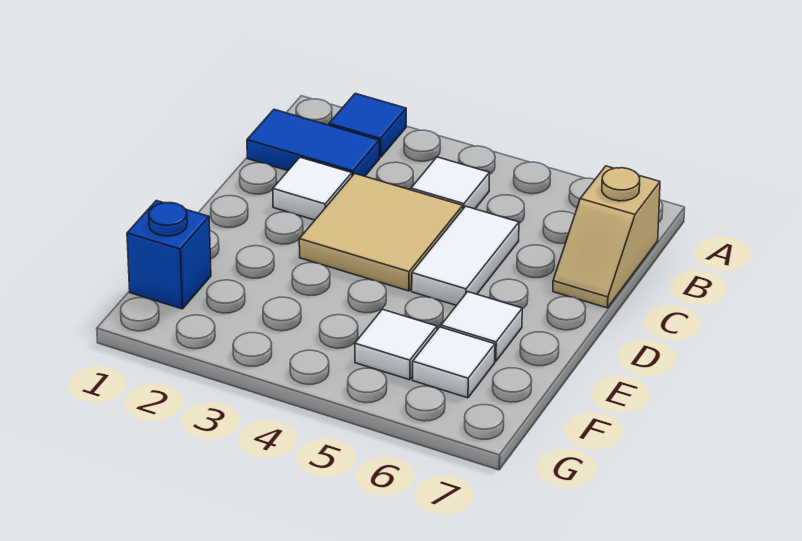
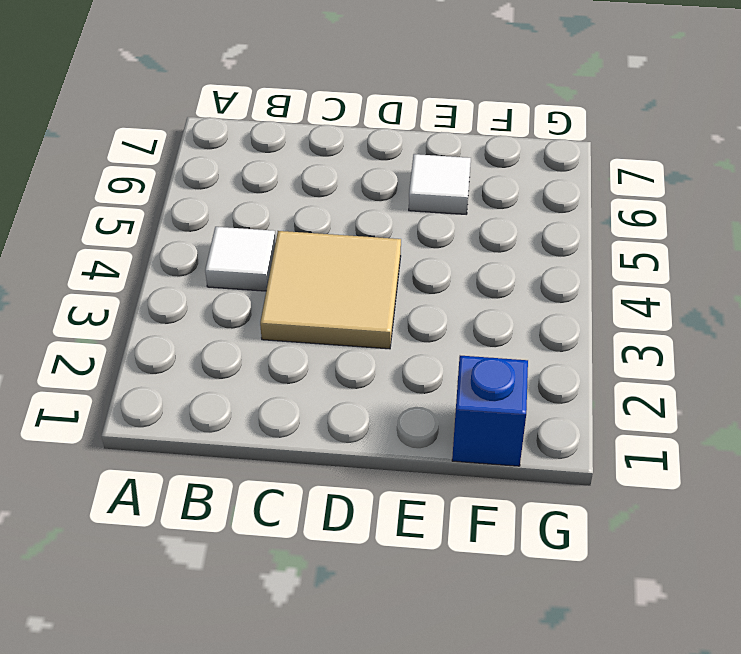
none -> blue 1x1 tile [329,93,406,157]
none -> blue 1x2 tile [247,109,379,176]

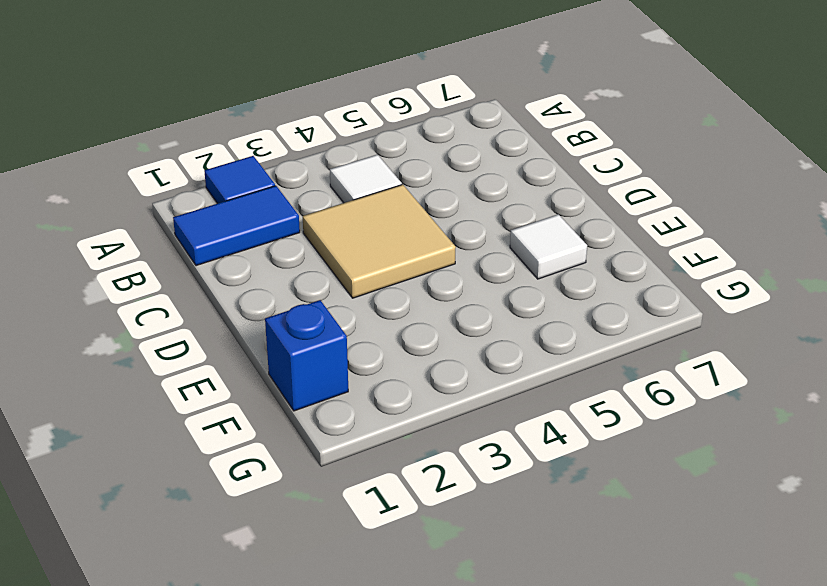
none -> tan 1x2 slope [553,166,660,308]
none -> white 1x1 tile [273,157,352,220]

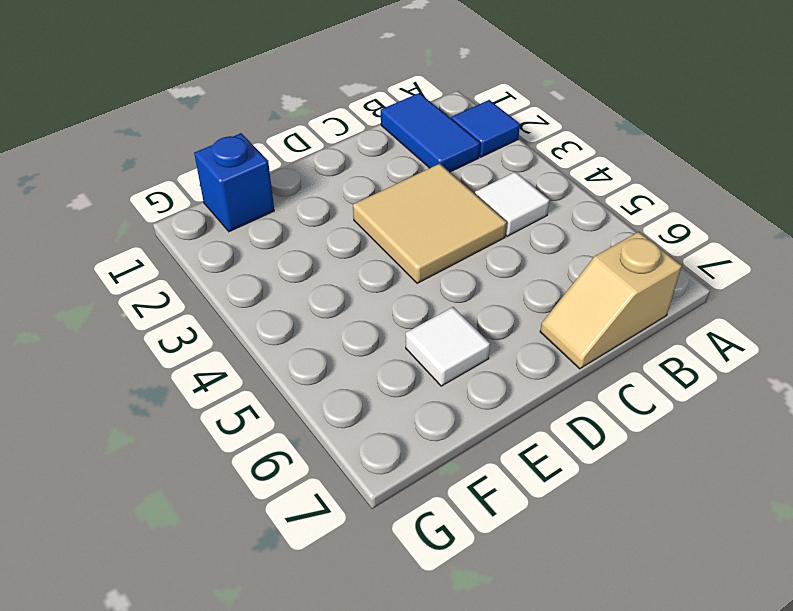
none -> white 1x1 tile [273,157,352,220]
none -> white 1x2 tile [412,206,519,305]

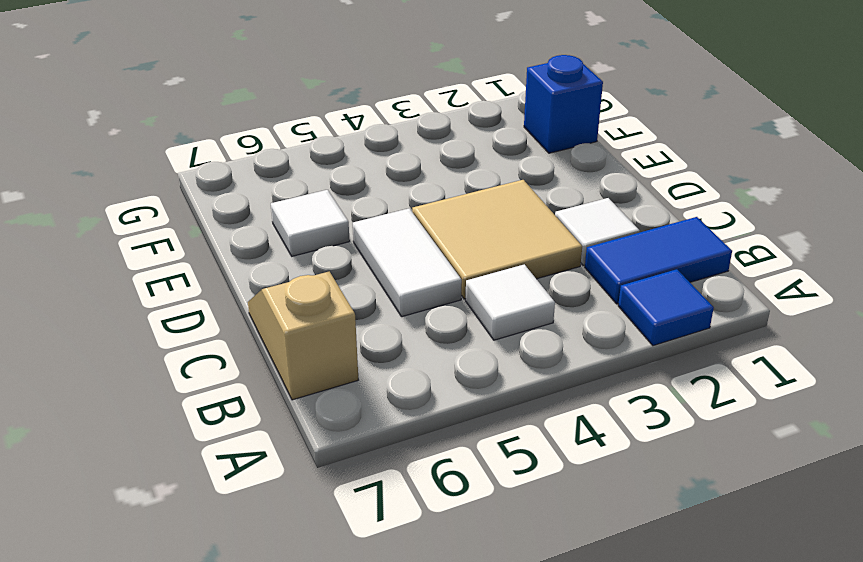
none -> white 1x1 tile [355,309,437,380]
none -> white 1x1 tile [413,327,495,398]

